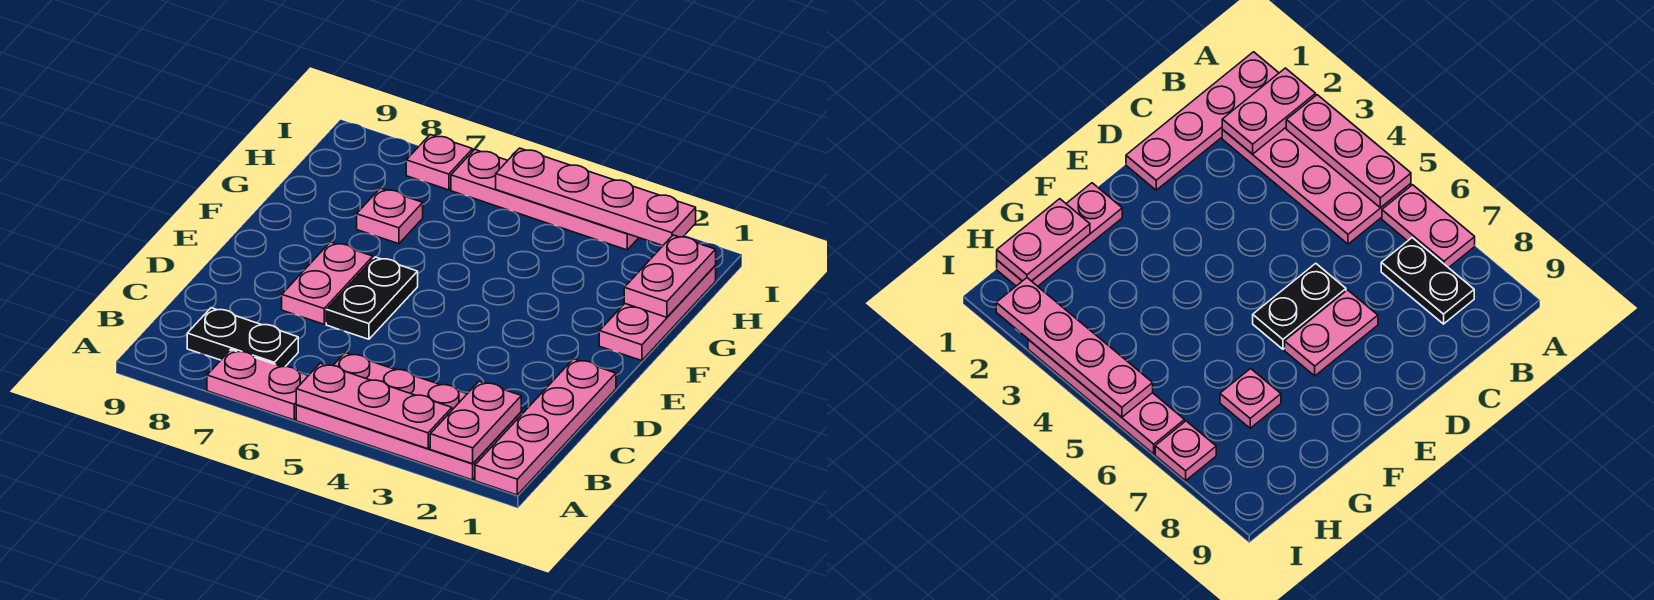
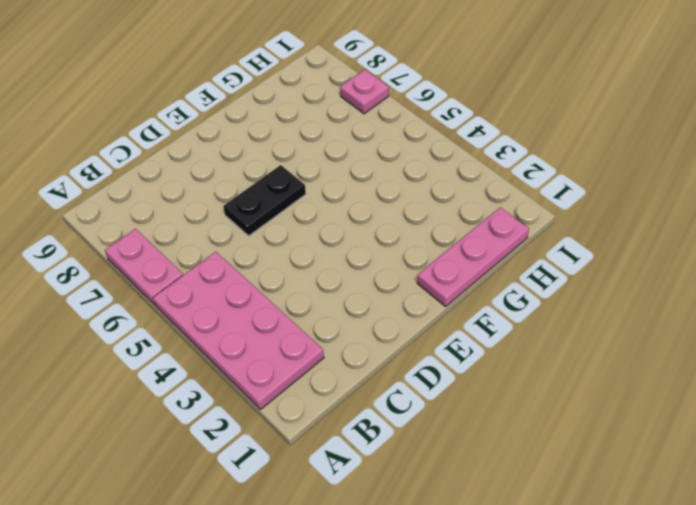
none -> pink 1x4 plate [475,359,616,495]
none -> black 1x2 plate [187,308,298,367]
none -> pink 1x2 plate [282,242,373,324]

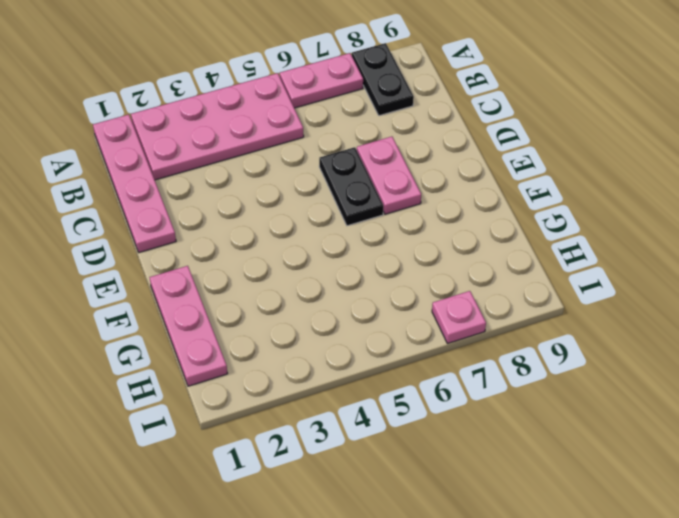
black 1x2 plate [352,43,414,116] -> black 1x2 plate turned to [187,308,298,367]
none -> pink 1x1 plate [357,188,423,244]
none -> pink 1x4 plate [451,150,639,250]
none -> pink 1x2 plate [430,381,521,464]

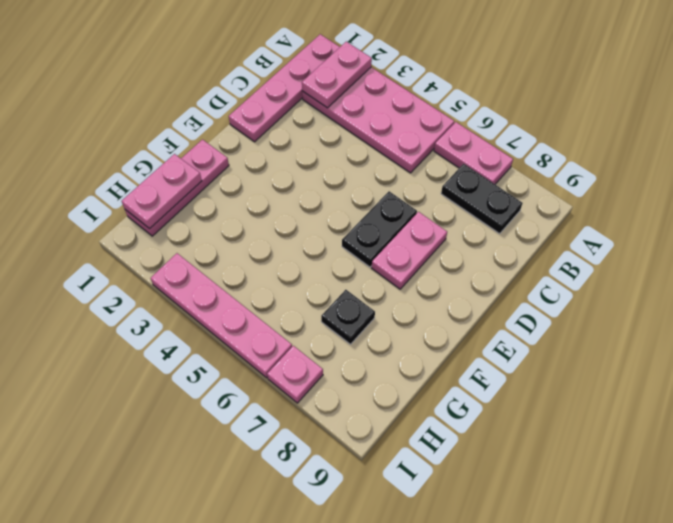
black 1x1 plate [321,290,375,344] -> pink 1x1 plate [357,188,423,244]
none -> pink 1x3 plate [296,363,452,449]
none -> pink 1x4 plate [496,148,696,246]

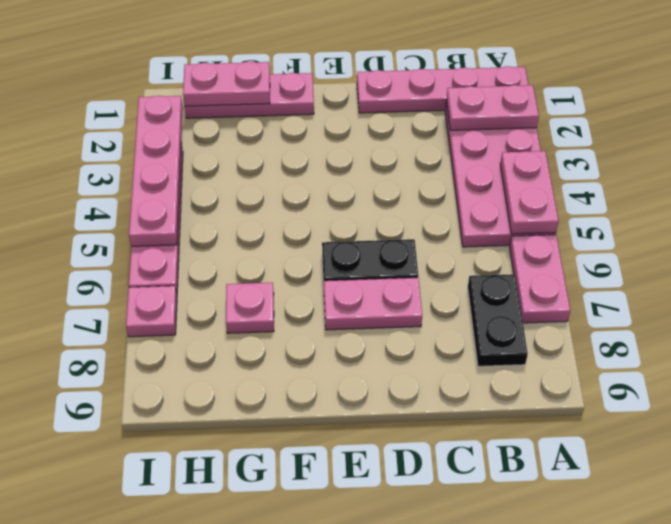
pink 1x2 plate [500,151,559,234] -> pink 1x3 plate [296,363,452,449]

